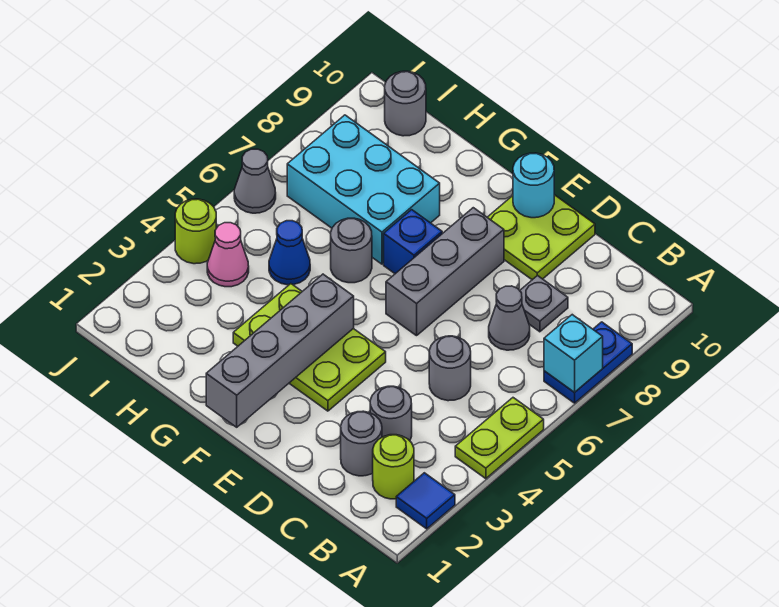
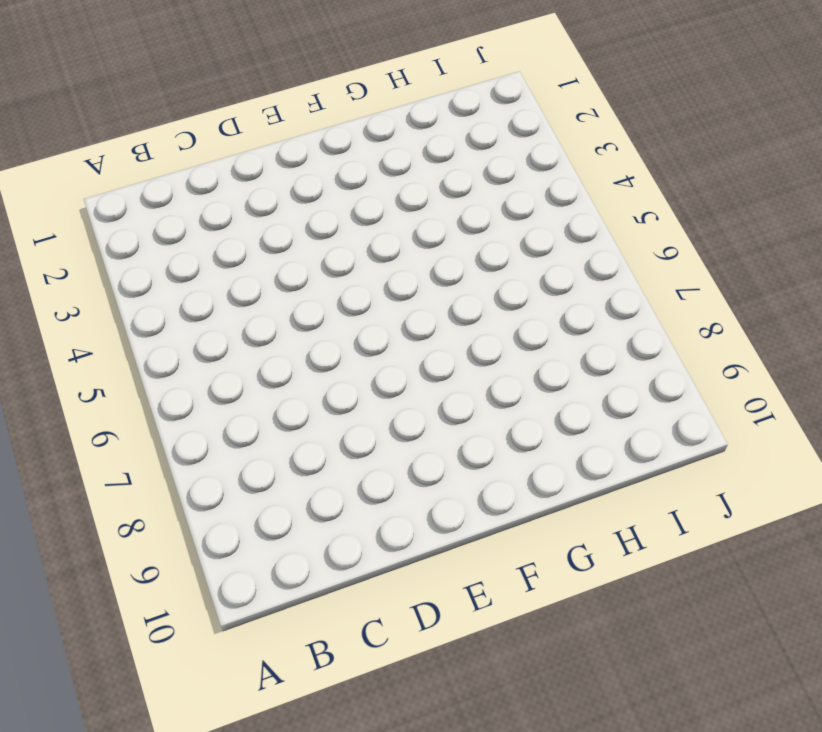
none -> blue 1x1 tile [396,473,455,529]
none -> lime 1x2 plate [455,398,544,479]
none -> blue 1x2 plate [544,322,632,403]

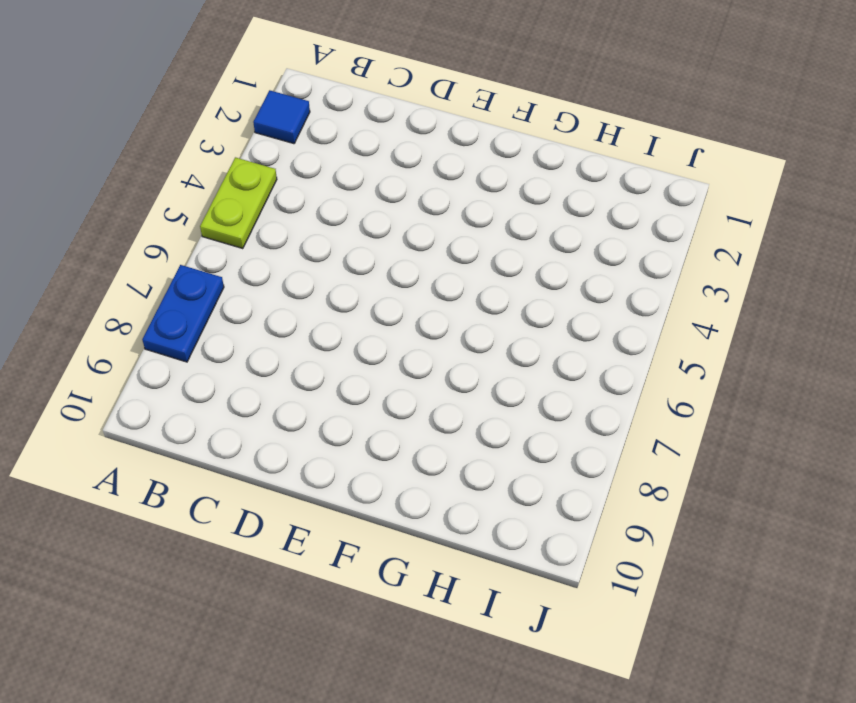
none -> lime 1x1 round brick [373,435,414,499]
none -> grey 1x1 round brick [341,411,382,476]
none -> grey 1x1 round brick [370,386,412,441]

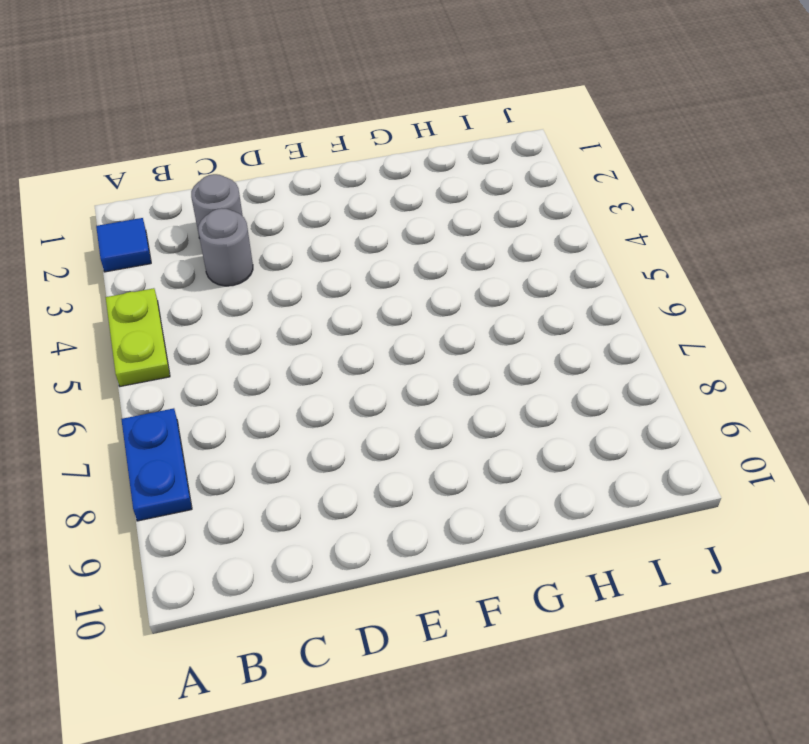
none -> lime 1x1 round brick [373,435,414,499]
none -> grey 1x1 round brick [429,336,471,401]
none -> grey 1x1 cone [489,286,530,350]

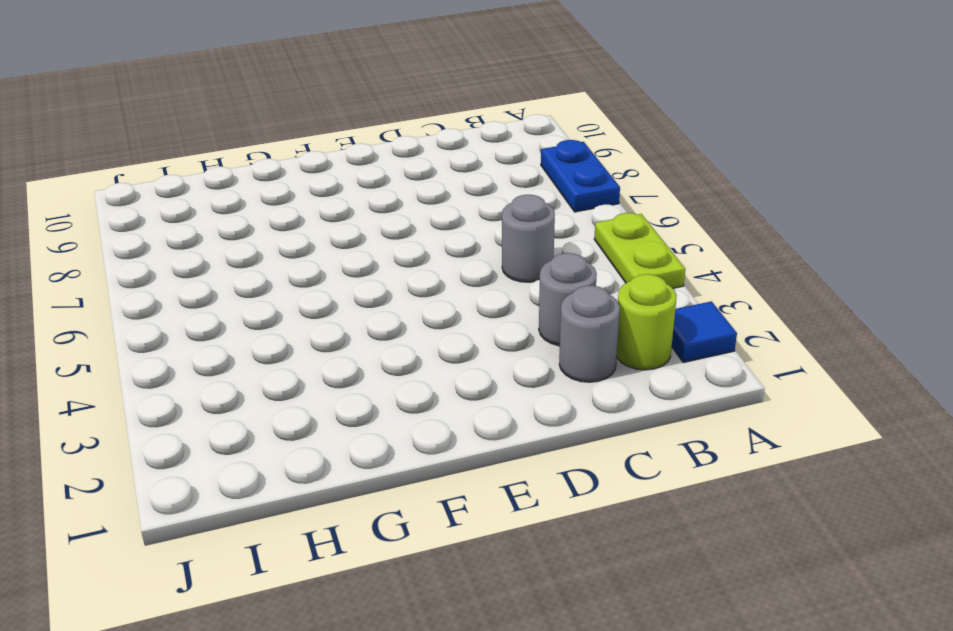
none -> grey 1x1 cone [489,286,530,350]
none -> grey 1x1 plate [520,275,568,332]
none -> lime 2x2 plate [487,195,595,280]

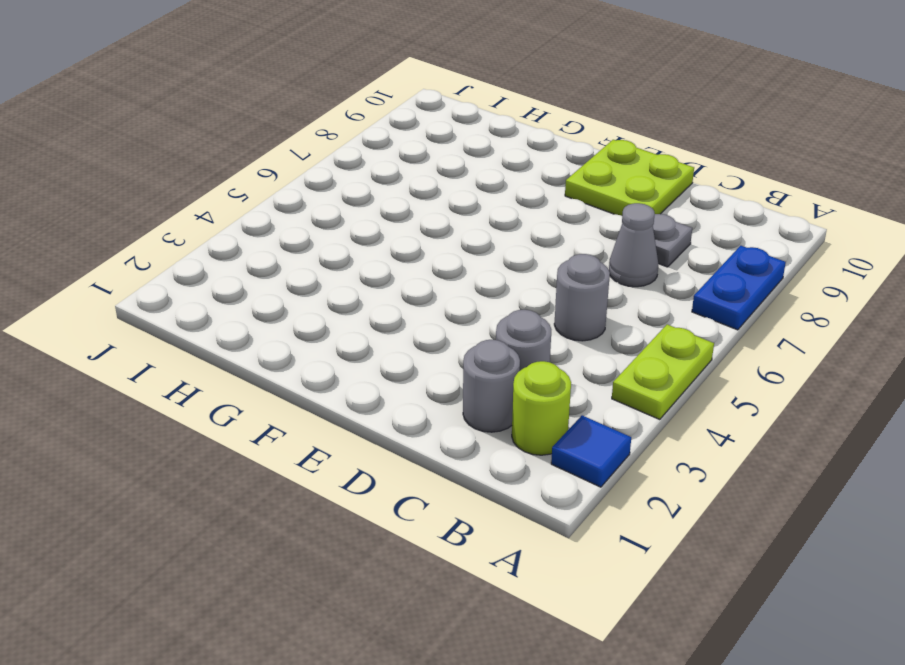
none -> lime 2x3 plate [233,284,386,411]
none -> grey 1x3 brick [386,208,504,336]
none -> blue 1x1 brick [384,210,442,274]

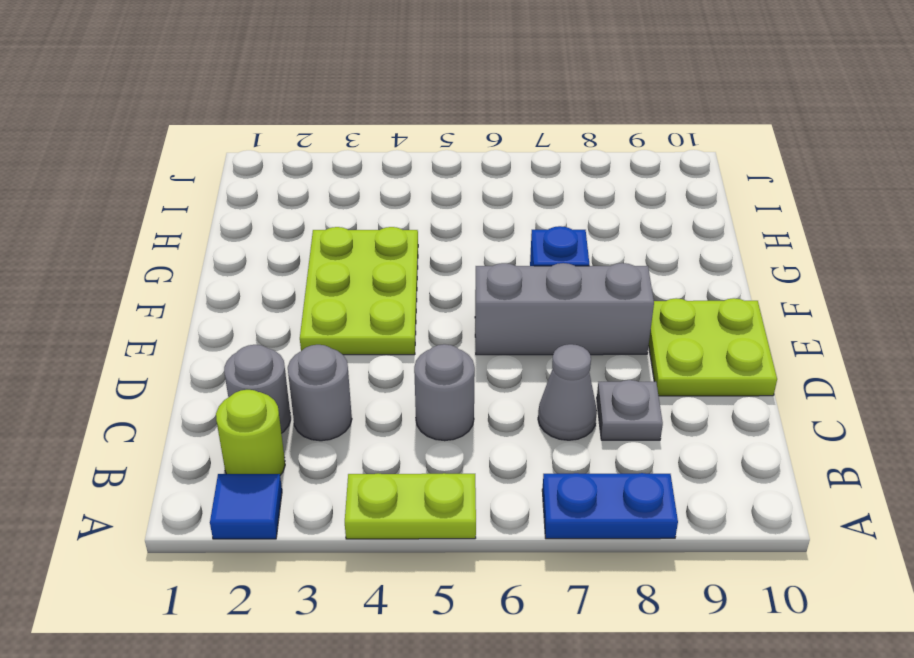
none -> grey 1x1 round brick [331,218,372,283]
none -> cyan 2x3 brick [287,115,440,264]
none -> blue 1x1 cone [269,221,310,285]

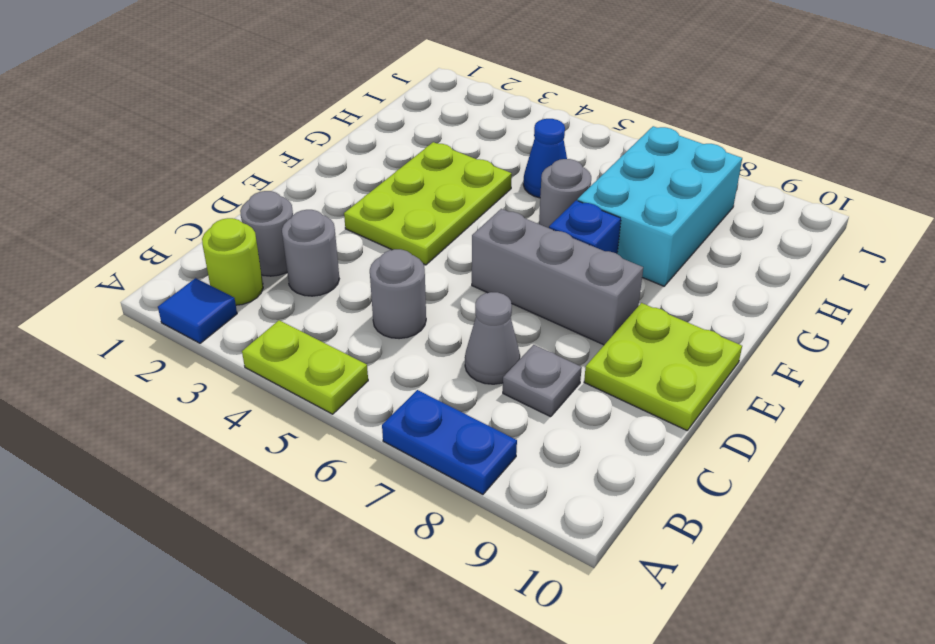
none -> pink 1x1 cone [207,223,249,287]
none -> grey 1x1 round brick [385,71,426,136]
none -> lime 1x1 round brick [175,199,216,264]

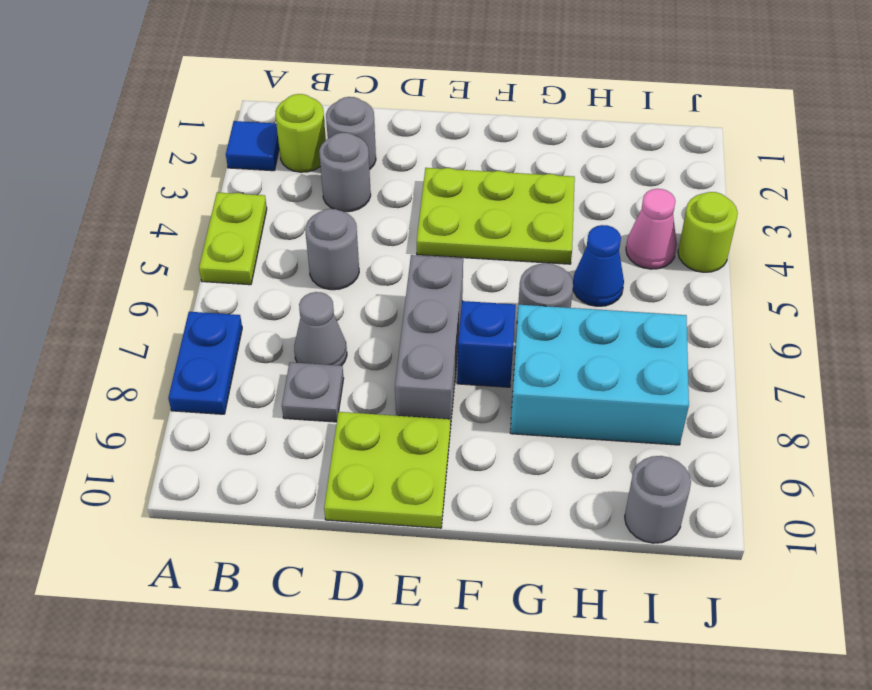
none -> grey 1x1 cone [234,149,276,213]
none -> cyan 1x1 brick [544,315,603,393]
none -> cyan 1x1 round brick [513,153,554,218]

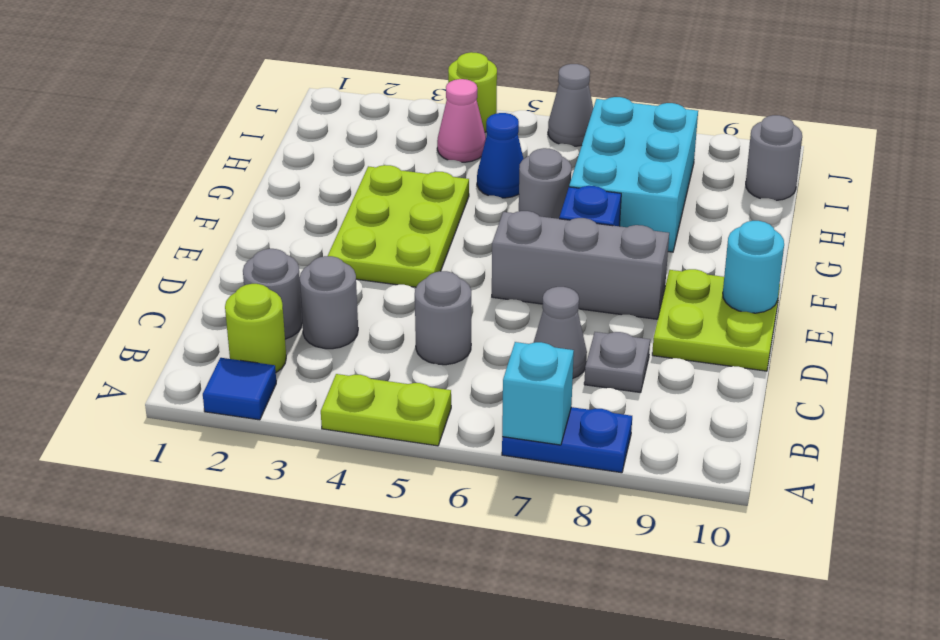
none -> grey 1x4 brick [206,274,354,427]

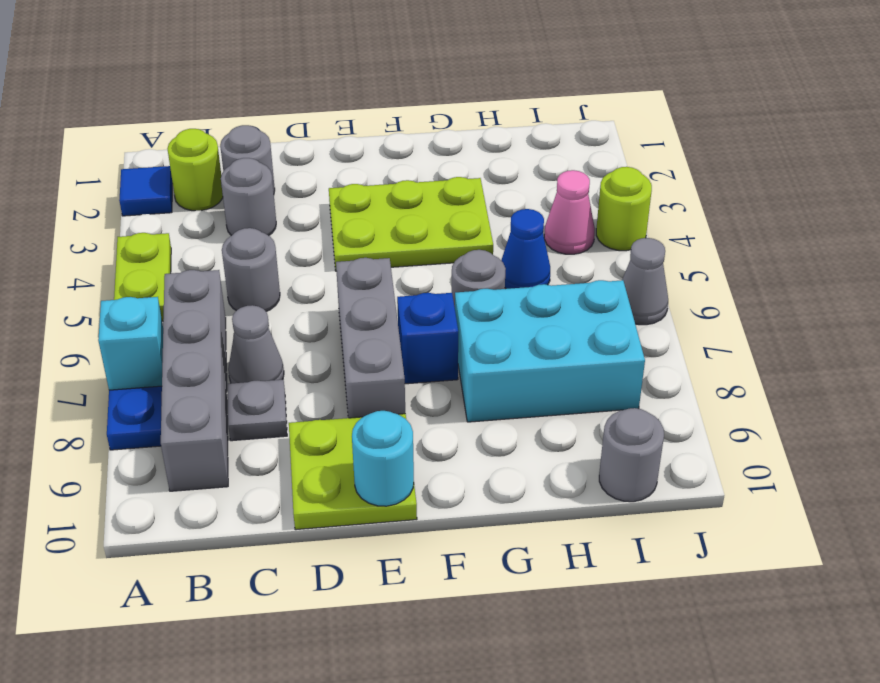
grey 1x4 brick [161,270,228,491] -> grey 1x4 brick moved to [206,274,354,427]

